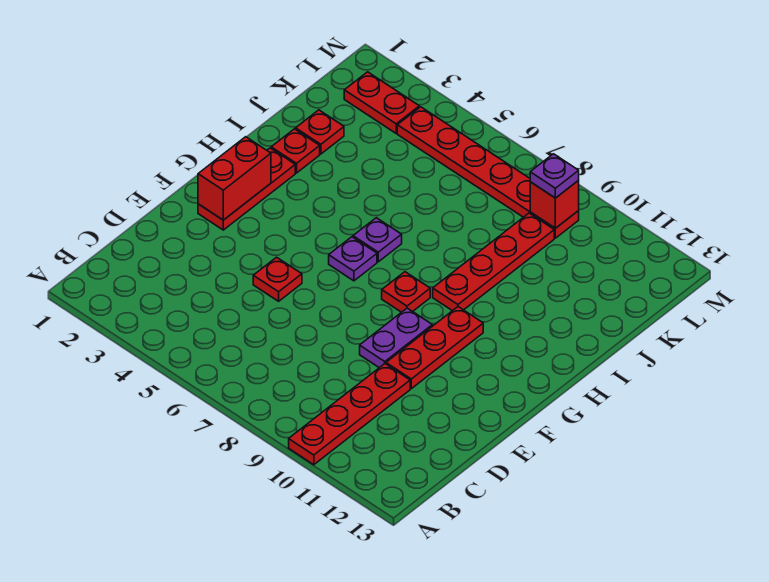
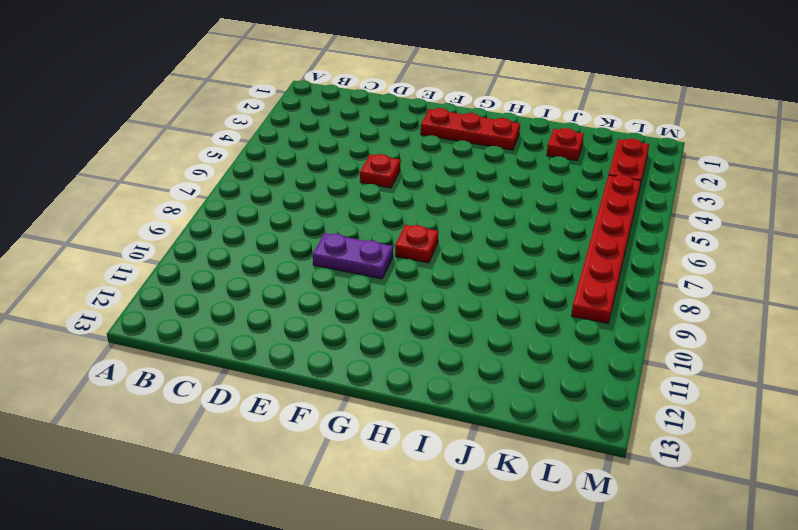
none -> red 1x4 plate [289,364,410,465]
none -> red 1x3 plate [386,307,483,389]
none -> purple 1x1 plate [329,237,377,281]

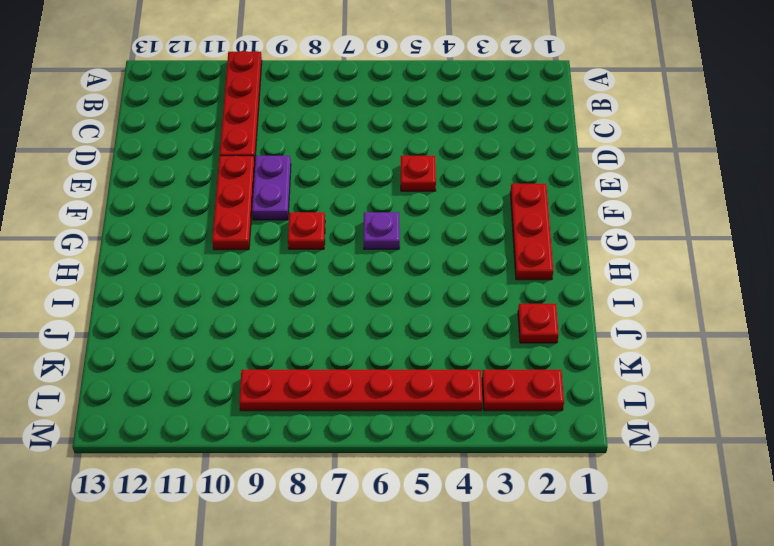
none -> purple 1x1 plate [353,218,402,262]
none -> red 1x4 plate [433,213,554,311]
none -> red 1x1 plate [271,129,320,173]

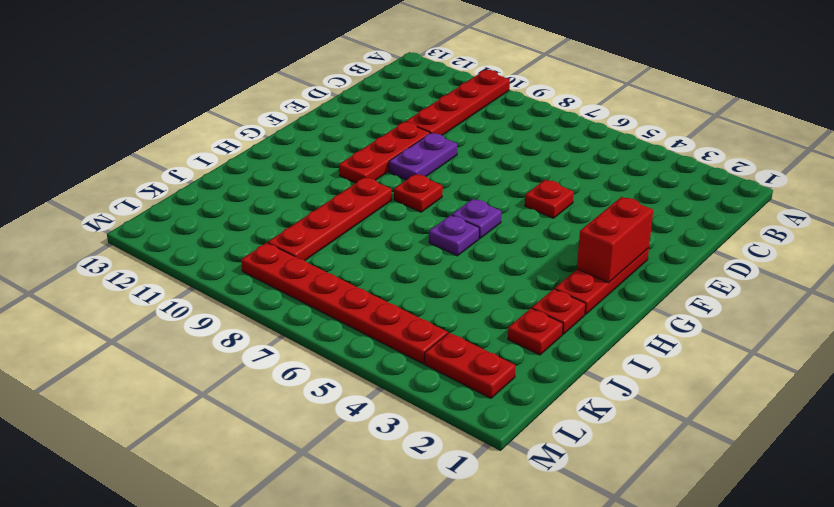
none -> red 1x1 brick [530,181,579,228]
none -> purple 1x1 plate [530,154,579,198]

